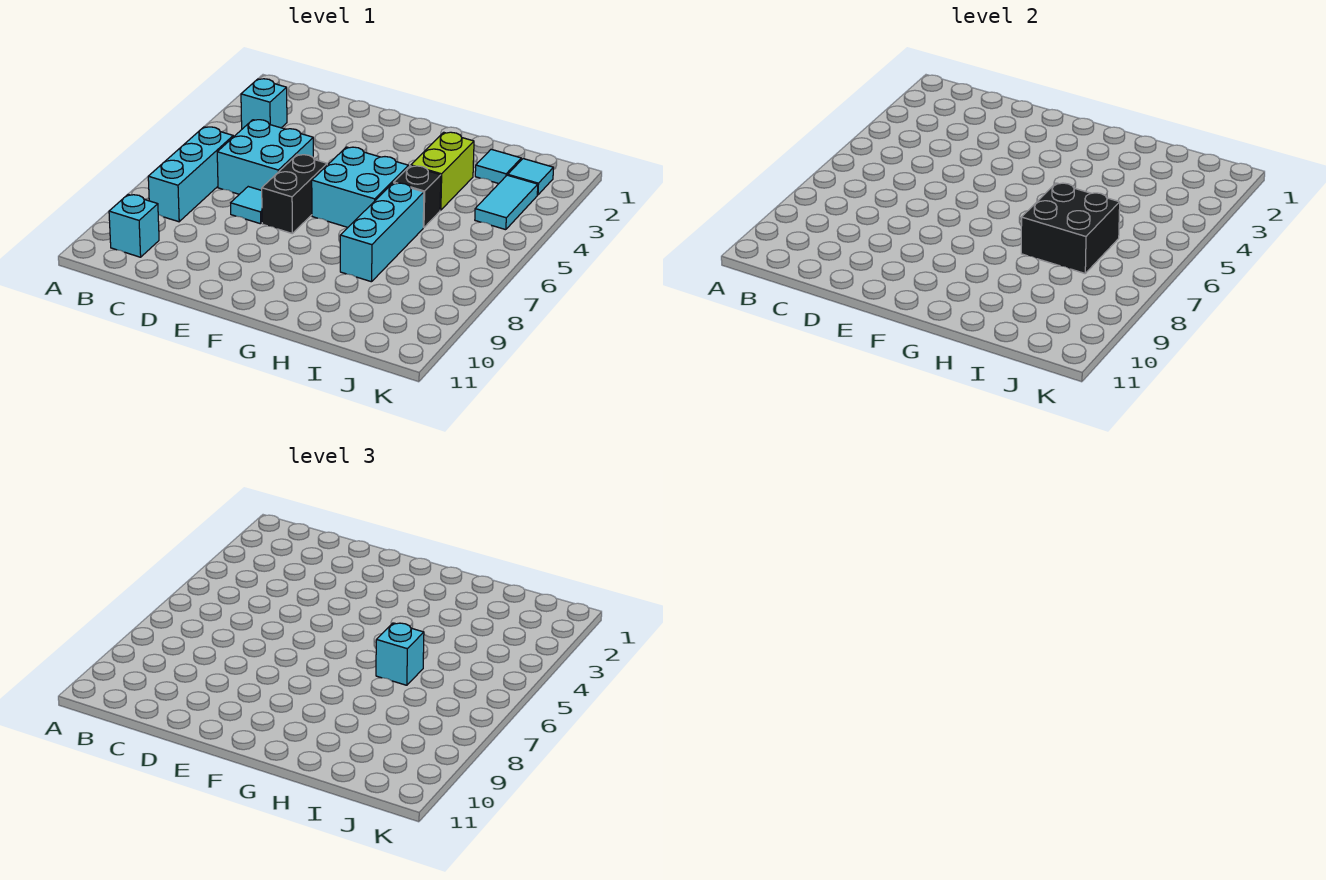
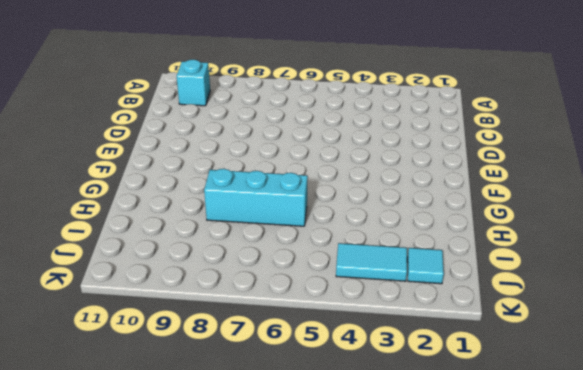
none -> cyan 1x1 brick [241,79,287,129]
none -> cyan 1x3 brick [148,127,233,222]
none -> cyan 2x2 brick [217,120,313,194]

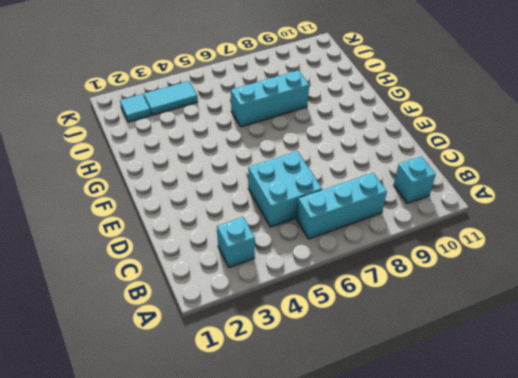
none -> cyan 1x1 tile [231,187,262,224]
none -> black 1x2 brick [262,155,327,233]
none -> cyan 2x2 brick [312,147,409,227]

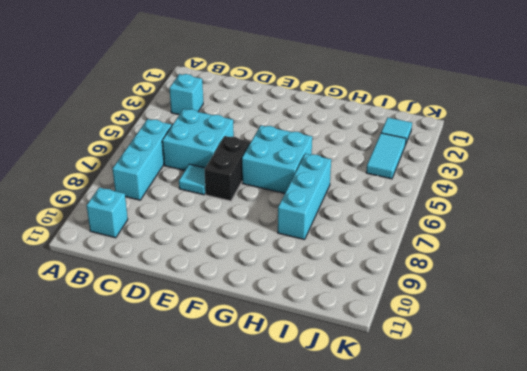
none -> lime 1x2 brick [411,132,474,210]
none -> black 1x1 brick [394,166,441,228]
none -> cyan 1x1 tile [475,149,521,184]

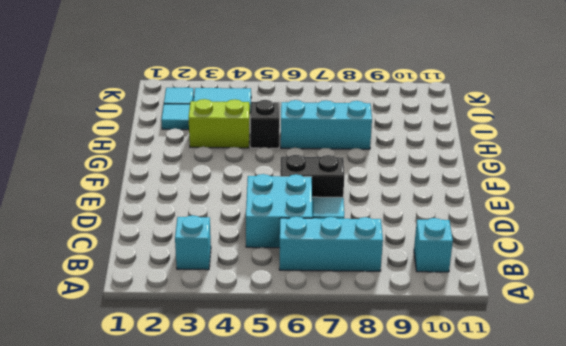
none -> cyan 2x2 brick [312,147,409,227]
none -> black 2x2 brick [1021,183,1120,273]
none -> cyan 1x1 brick [376,623,424,685]

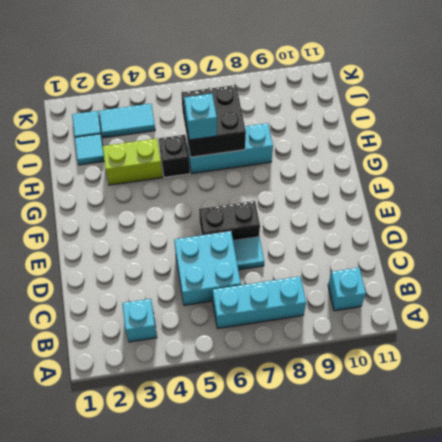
none -> cyan 2x2 brick [312,147,409,227]

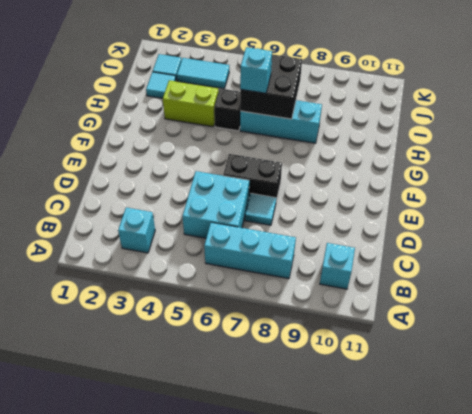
none -> cyan 2x2 brick [312,147,409,227]

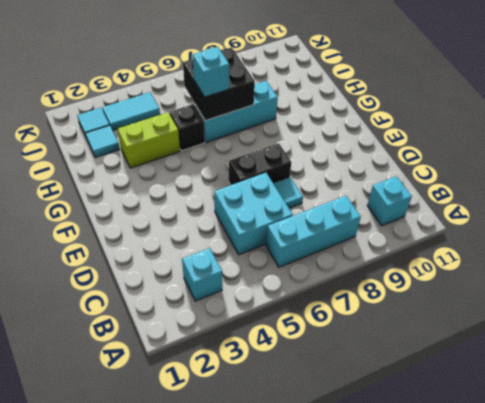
none -> cyan 2x2 brick [312,147,409,227]

